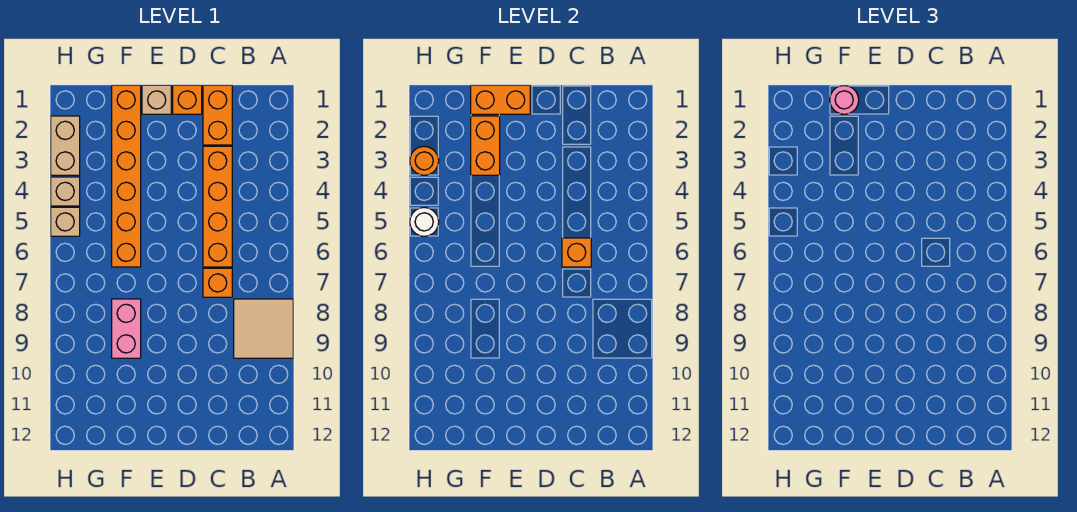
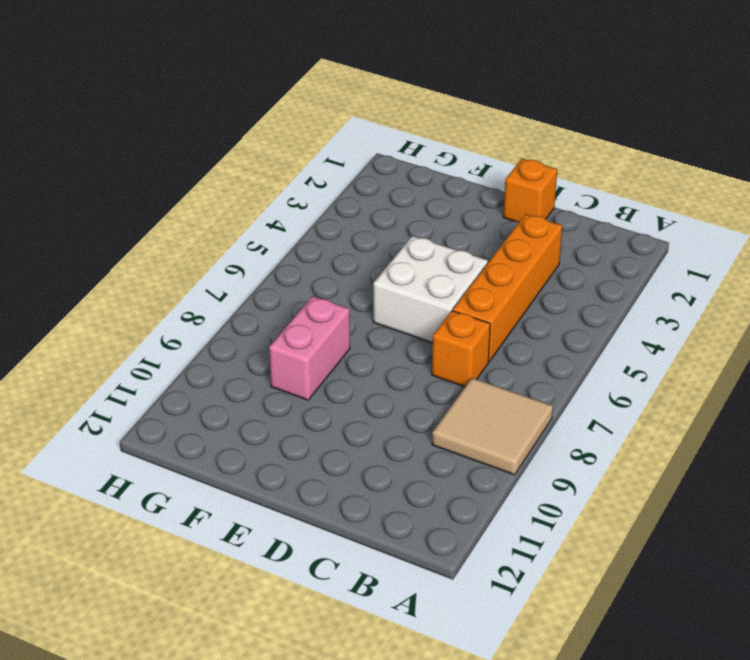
white 2x2 brick [373,236,488,343] -> none
none -> orange 1x2 brick [203,85,232,145]
none -> tan 1x1 brick [142,85,171,114]
none -> orange 1x6 brick [112,85,141,267]

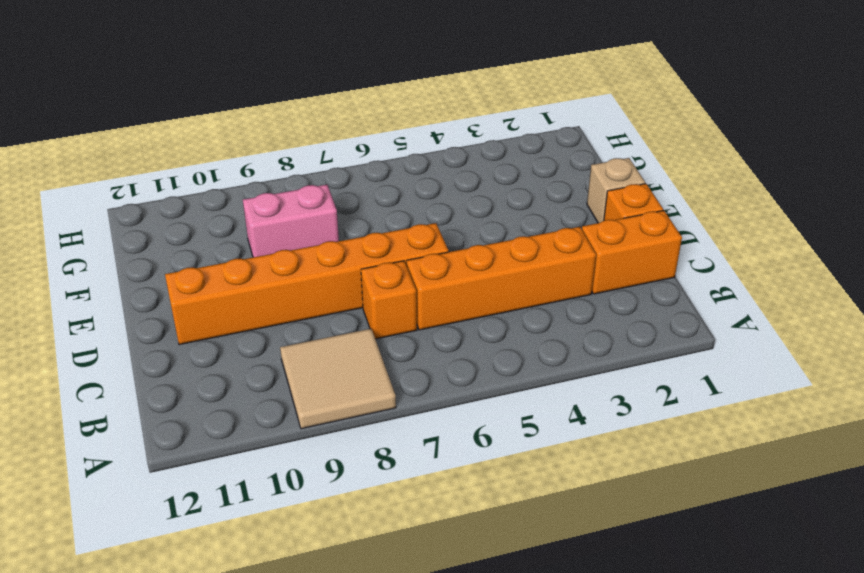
orange 1x6 brick [165,223,449,345] -> orange 1x6 brick moved to [112,85,141,267]
none -> tan 1x2 brick [51,116,80,175]
none -> tan 1x1 brick [51,177,80,206]
none -> tan 1x1 brick [51,207,80,236]

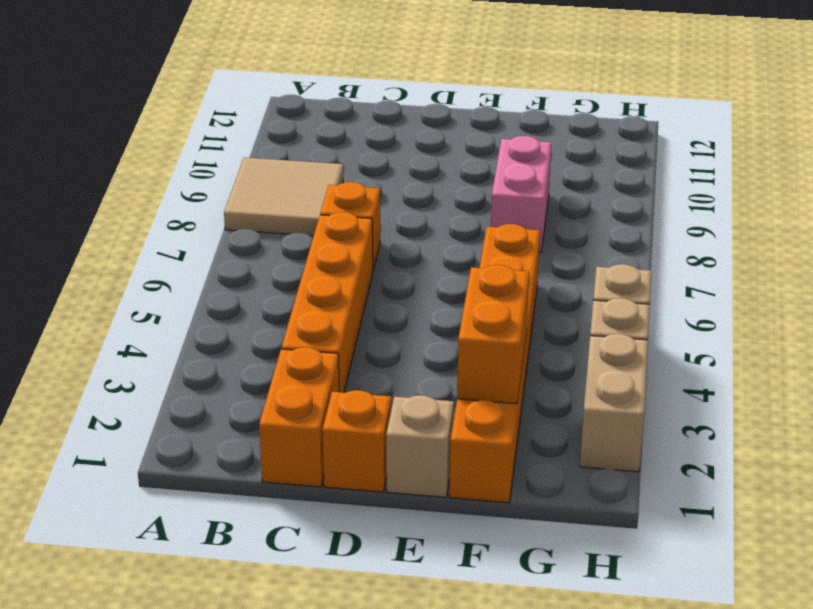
none -> orange 1x1 brick [562,238,591,267]
none -> orange 1x2 brick [471,85,530,114]
none -> orange 1x1 round brick [410,146,439,175]

